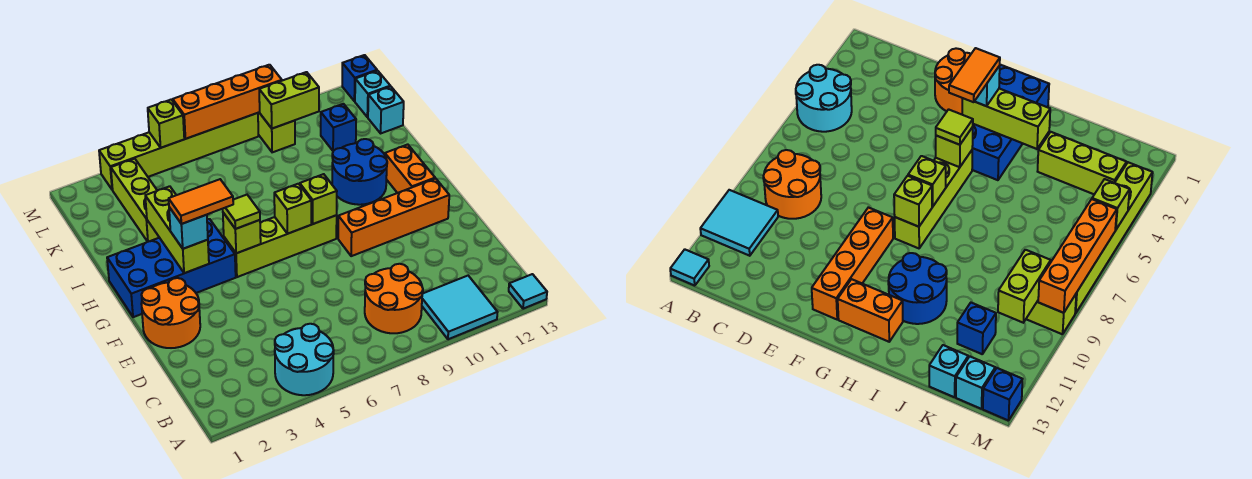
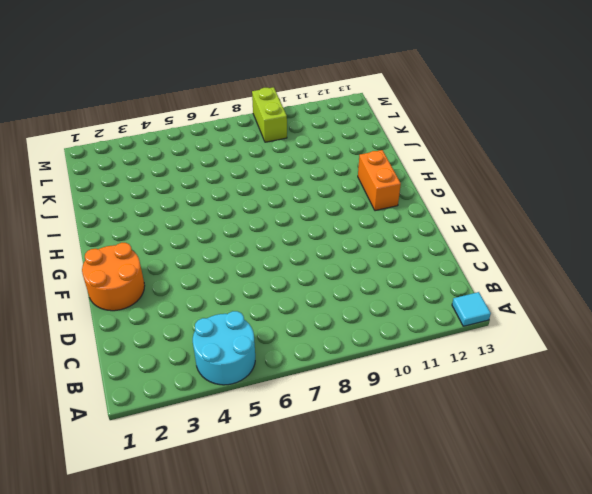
none -> cyan 2x2 tile [422,276,498,339]
none -> orange 2x2 round brick [365,264,423,333]
none -> orange 1x4 brick [338,179,449,256]

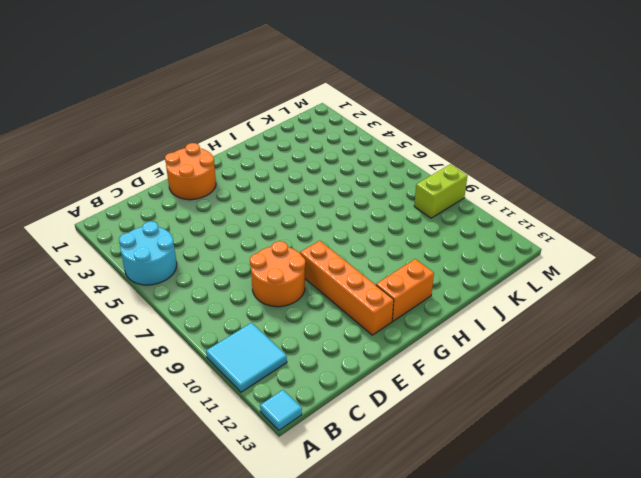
orange 2x2 round brick [250,241,305,307] -> orange 2x2 round brick moved to [365,264,423,333]
none -> blue 2x4 brick [107,219,236,317]
none -> lime 1x4 brick [224,215,337,277]
none -> blue 2x2 round brick [332,139,387,205]

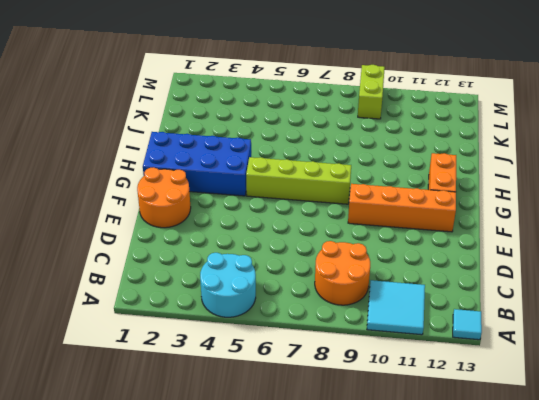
none -> blue 2x2 round brick [332,139,387,205]
none -> lime 1x3 brick [111,159,159,242]
none -> blue 1x1 brick [321,104,356,151]

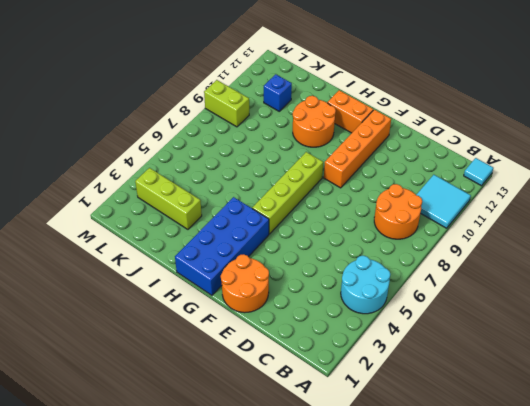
orange 2x2 round brick [293,96,336,147] -> blue 2x2 round brick [332,139,387,205]
none -> cyan 1x1 brick [368,86,404,133]
none -> cyan 1x1 brick [355,71,390,117]
none -> lime 1x6 brick [99,113,258,190]

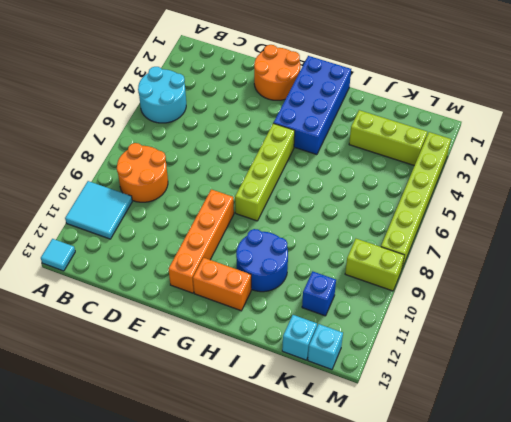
none -> blue 1x1 brick [342,55,377,101]
none -> lime 1x3 brick [145,186,209,273]
none -> lime 1x1 brick [223,213,261,253]

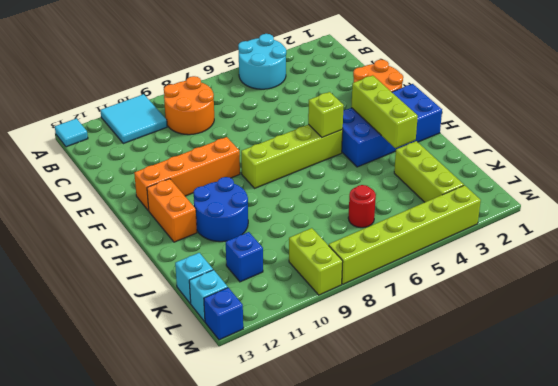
red 1x1 round brick [348,185,376,228] -> none
none -> lime 1x1 brick [274,184,311,234]
none -> lime 1x1 brick [300,174,337,224]
none -> lime 1x2 brick [259,72,319,129]

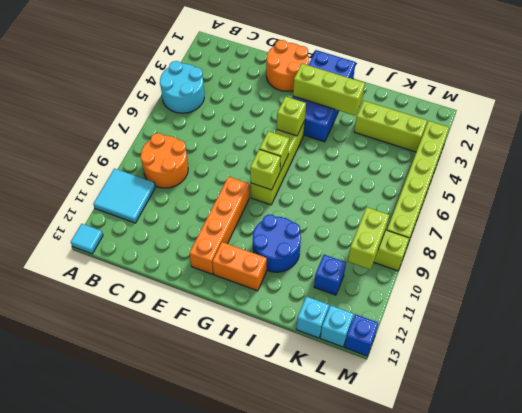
none -> lime 1x1 brick [148,100,184,148]
none -> orange 1x4 brick [173,65,282,139]
none -> cyan 1x1 brick [169,207,208,249]

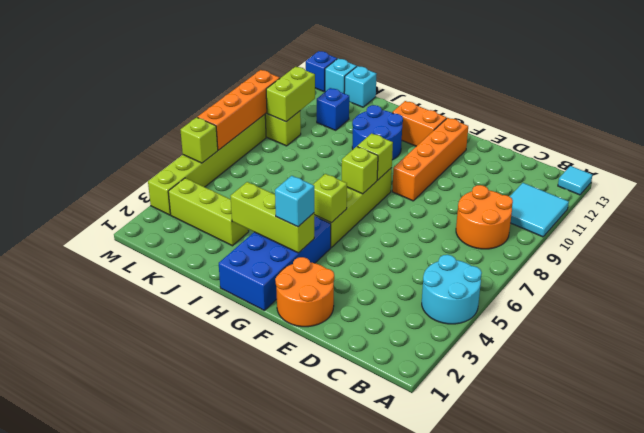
none -> lime 1x1 tile [223,195,260,229]
none -> orange 1x2 tile [169,179,233,224]

